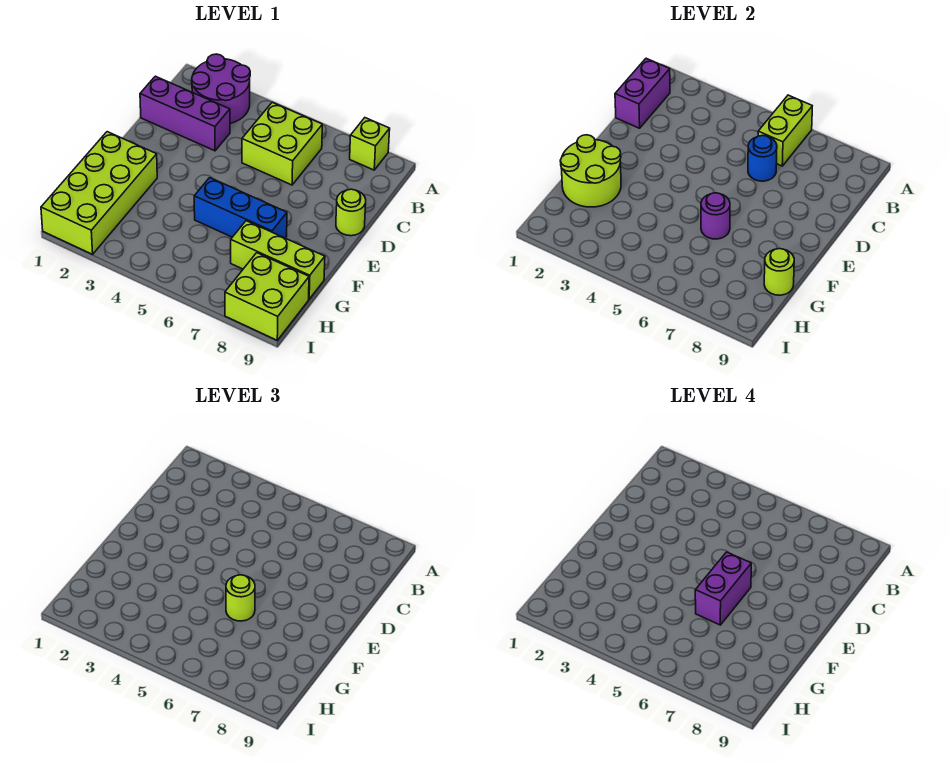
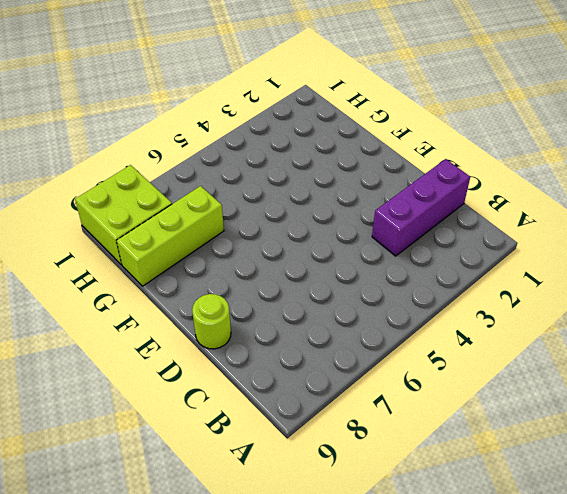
none -> purple 2x2 round brick [192,54,250,123]
none -> lime 1x1 brick [350,118,390,170]
none -> lime 2x2 brick [242,102,322,185]

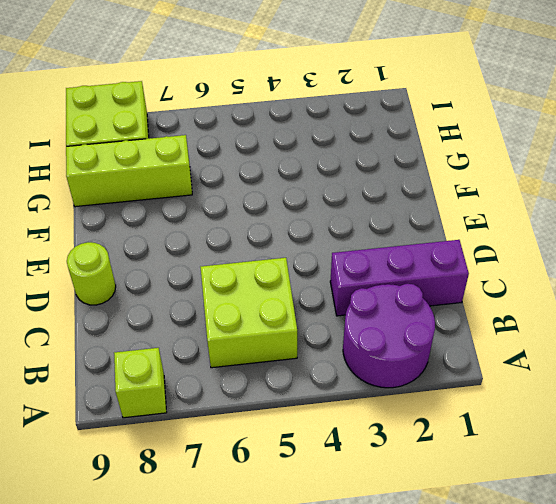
none -> lime 2x4 brick [41,132,157,254]
none -> blue 1x3 brick [194,178,287,238]
none -> lime 1x2 brick [758,95,812,166]

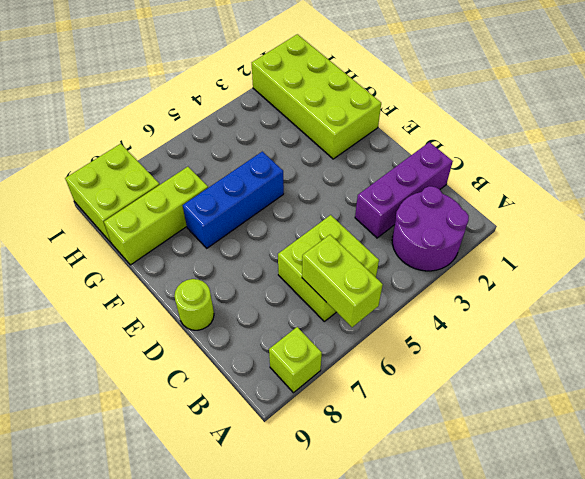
none -> purple 1x2 brick [615,58,670,128]
none -> blue 1x1 round brick [748,135,777,181]
none -> lime 2x2 round brick [560,135,621,207]

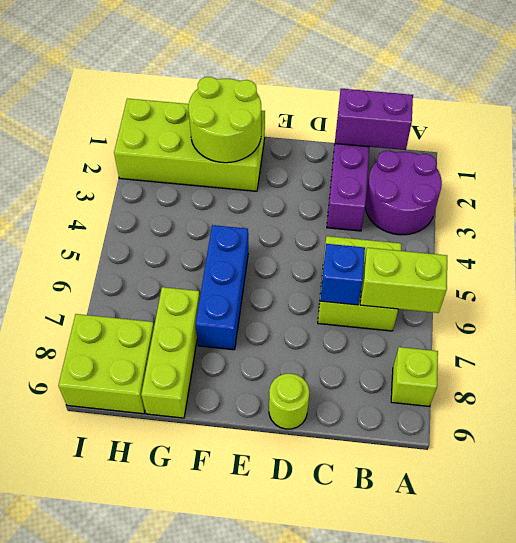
blue 1x1 brick [320,244,365,305] -> blue 1x1 round brick [748,135,777,181]
none -> purple 1x1 round brick [701,193,730,239]
none -> lime 1x1 round brick [764,249,794,295]
none -> lime 1x1 round brick [226,575,255,621]

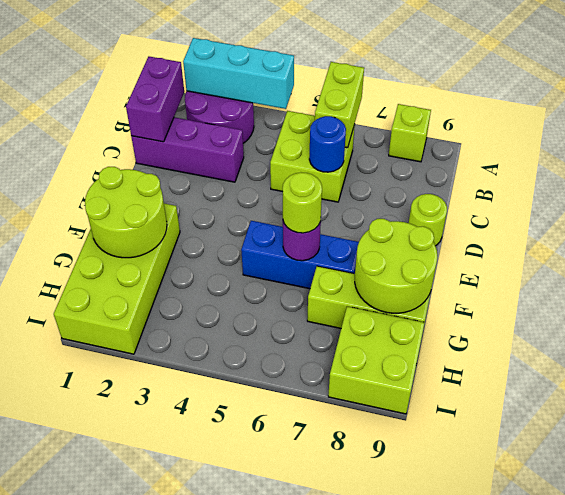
cyan 1x3 brick [183,38,294,109] -> none
lime 2x2 round brick [355,219,437,313] -> lime 1x1 round brick [764,249,794,295]
none -> purple 1x2 brick [695,552,751,625]

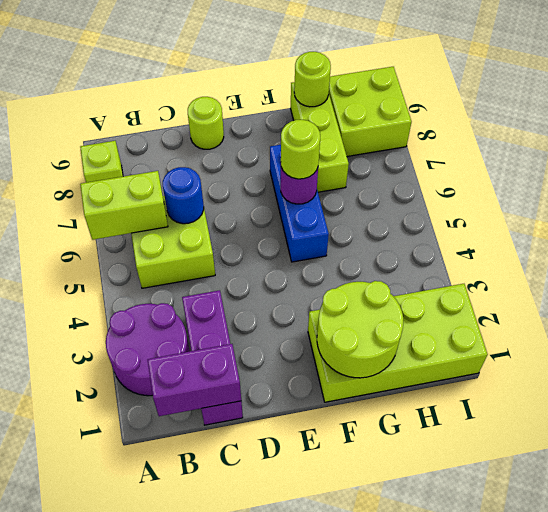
none -> purple 1x2 brick [695,552,751,625]

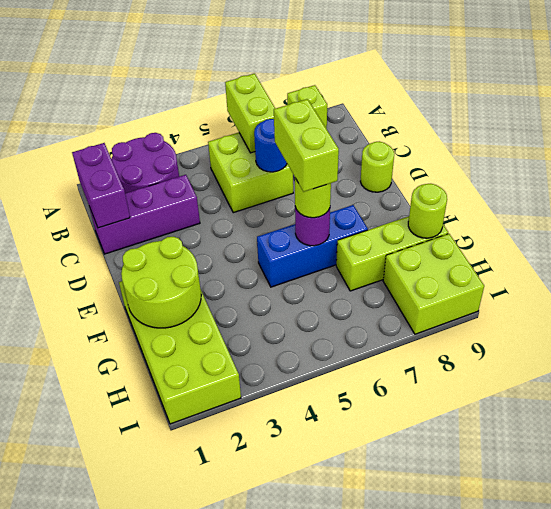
lime 1x2 brick [274,99,339,192] -> purple 1x2 brick [695,552,751,625]

